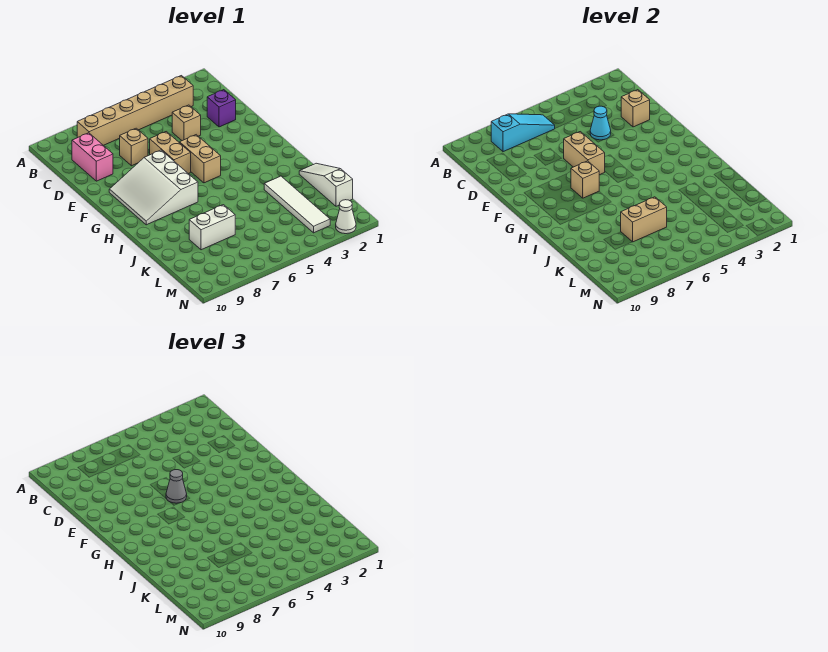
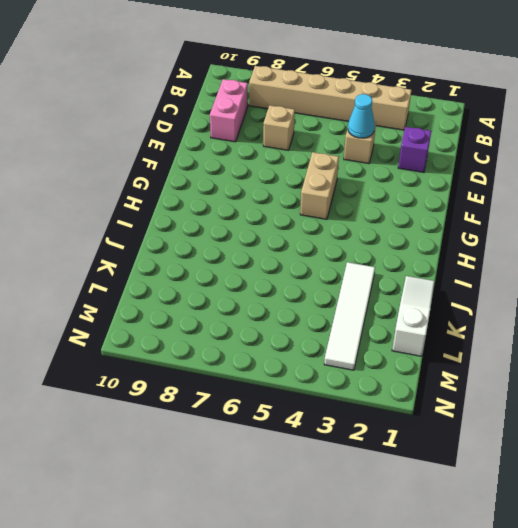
none -> tan 1x2 brick [150,132,191,173]
none -> white 3x3 slope [109,150,198,225]
none -> white 1x2 brick [189,205,235,250]

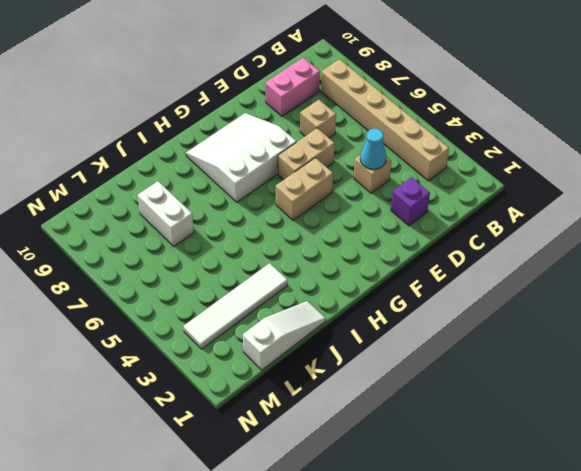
none -> white 1x1 cone [336,200,356,234]
none -> cyan 1x3 slope [491,114,555,152]
none -> tan 1x1 brick [621,90,650,127]

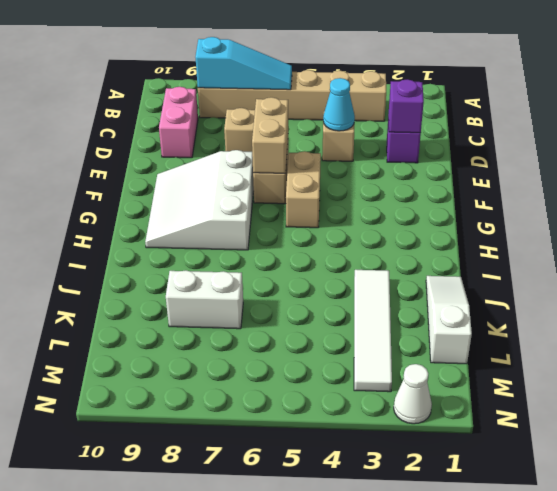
purple 1x1 brick [389,79,424,133] -> tan 1x1 brick [621,90,650,127]
none -> tan 1x1 brick [571,161,599,198]
none -> tan 1x2 brick [621,197,667,242]
none -> grey 1x1 cone [166,470,187,503]

